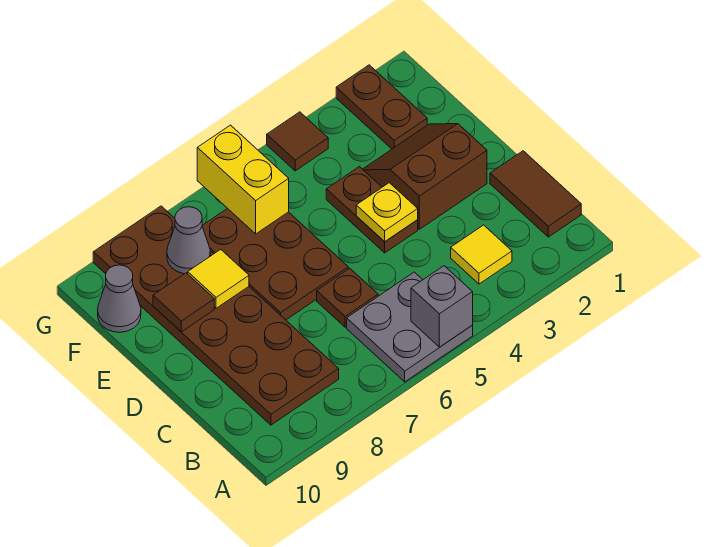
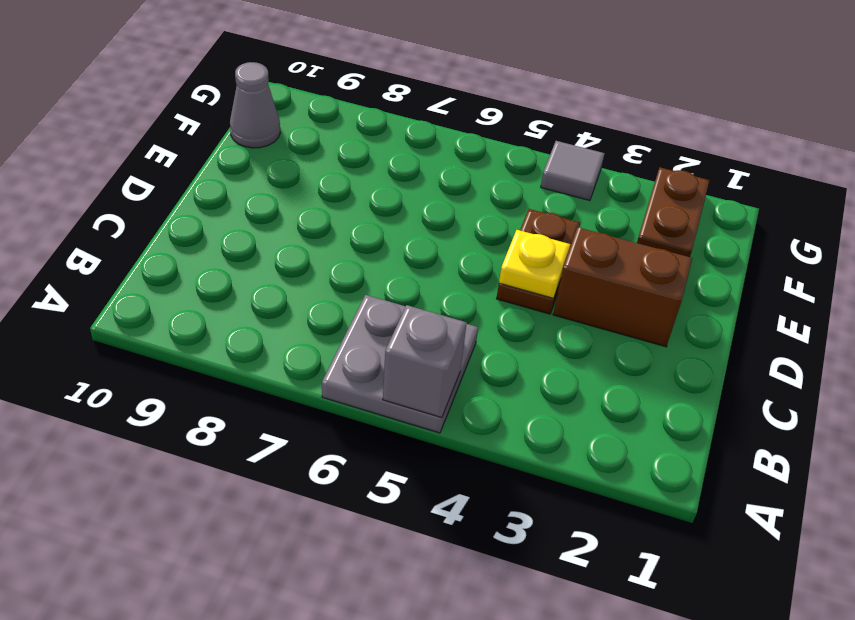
grey 1x1 tile [541,141,605,201] -> brown 1x1 tile [267,112,328,171]
none -> brown 1x2 tile [490,151,581,237]
none -> yellow 1x1 tile [451,225,512,284]
none -> brown 2x6 plate [93,206,339,425]

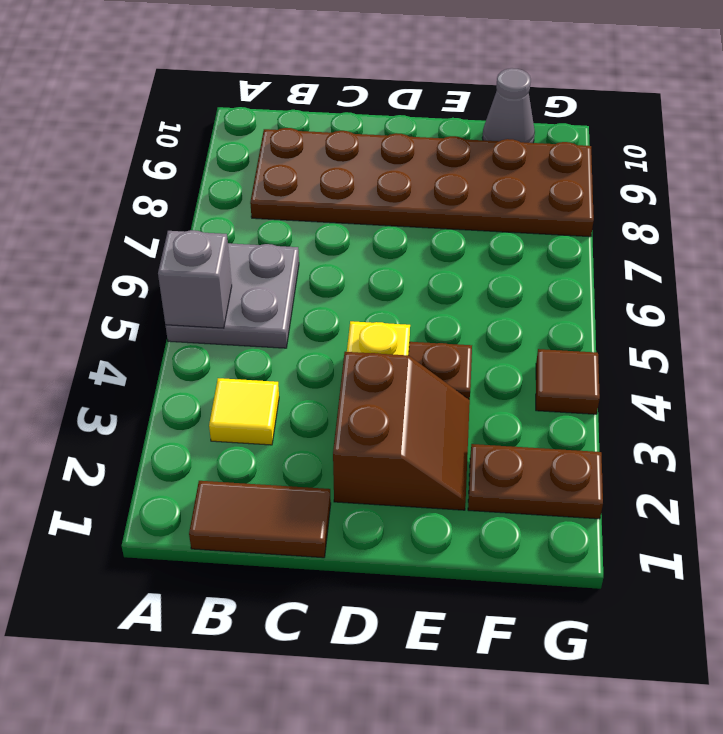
none -> brown 1x1 plate [317,268,378,327]
none -> brown 2x3 plate [202,208,348,320]
none -> yellow 1x1 tile [188,249,249,308]

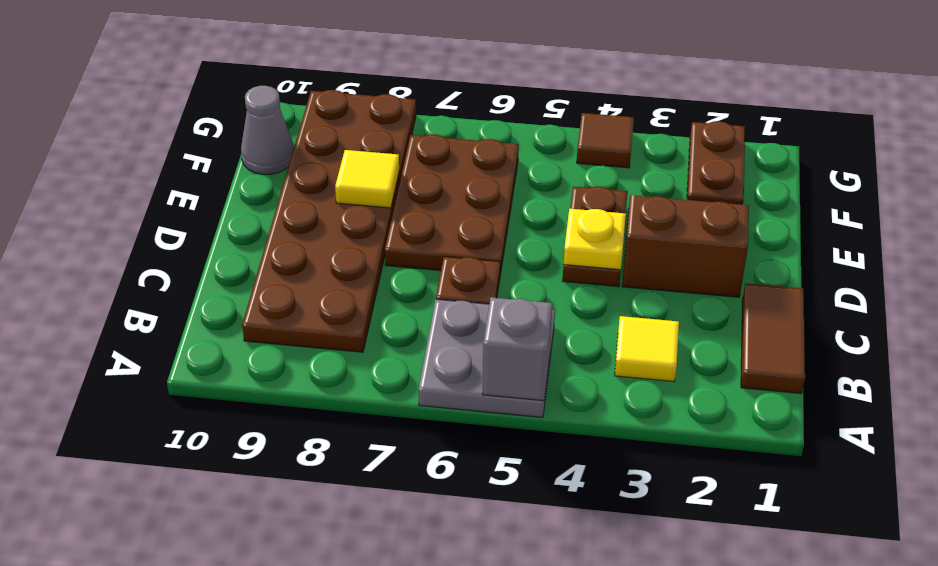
none -> brown 1x1 tile [153,273,214,332]
none -> yellow 1x2 brick [197,125,289,234]
none -> grey 1x1 cone [167,207,210,274]

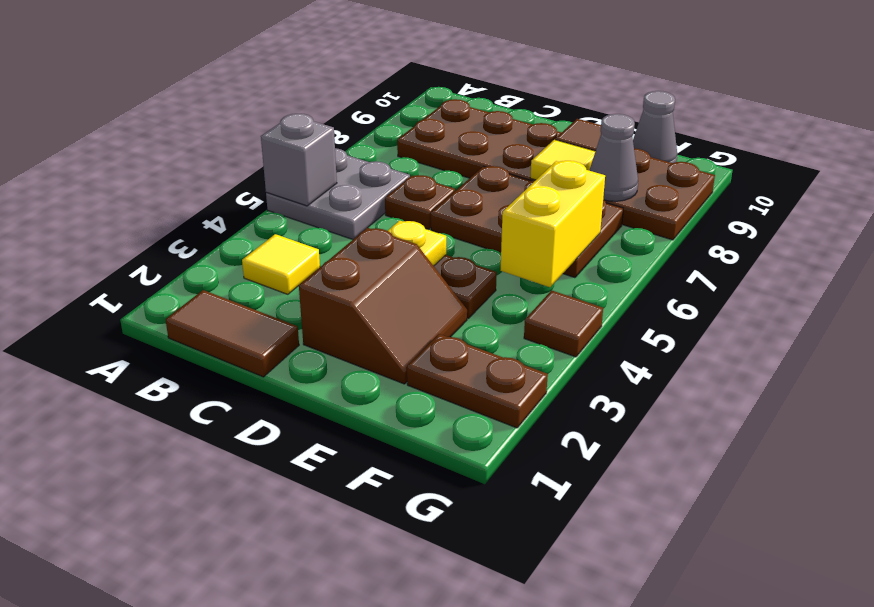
yellow 1x2 brick [501,161,605,287] -> yellow 1x2 brick turned to [197,125,289,234]

